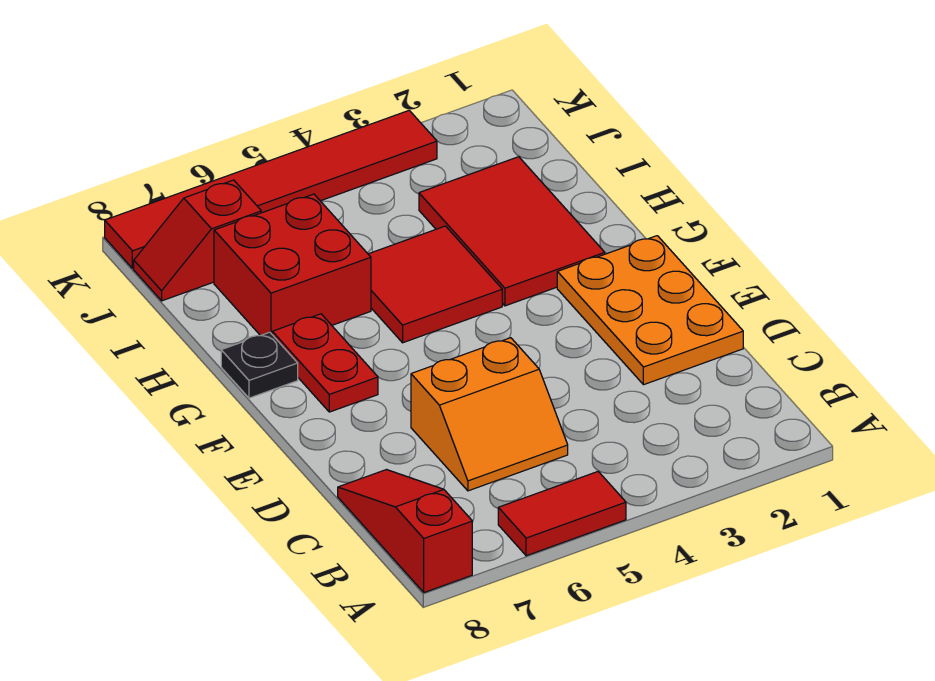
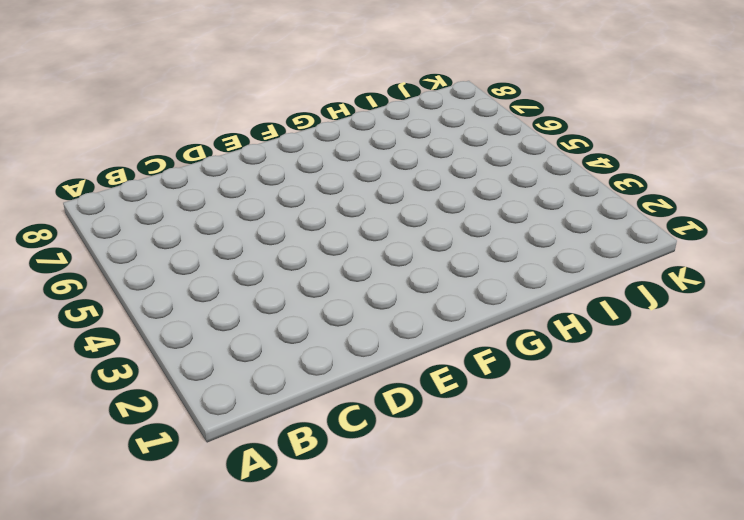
none -> red 1x2 tile [498,472,626,556]
none -> red 1x3 slope [338,470,472,592]

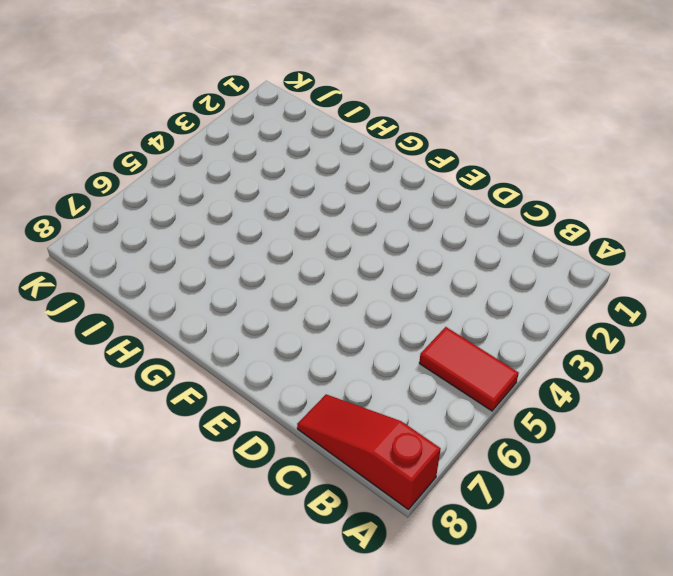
red 1x2 tile [419,327,519,411] -> red 1x2 tile turned to [498,472,626,556]
none -> orange 2x2 slope [411,338,568,491]
none -> orange 2x3 plate [557,236,743,385]

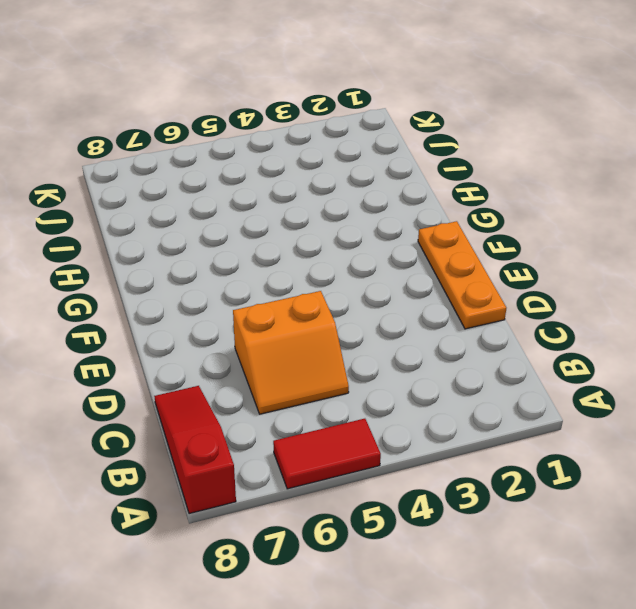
orange 1x3 plate [418,221,506,329] -> orange 2x3 plate [557,236,743,385]
none -> red 1x2 plate [272,314,378,412]
none -> red 2x3 tile [419,157,605,306]

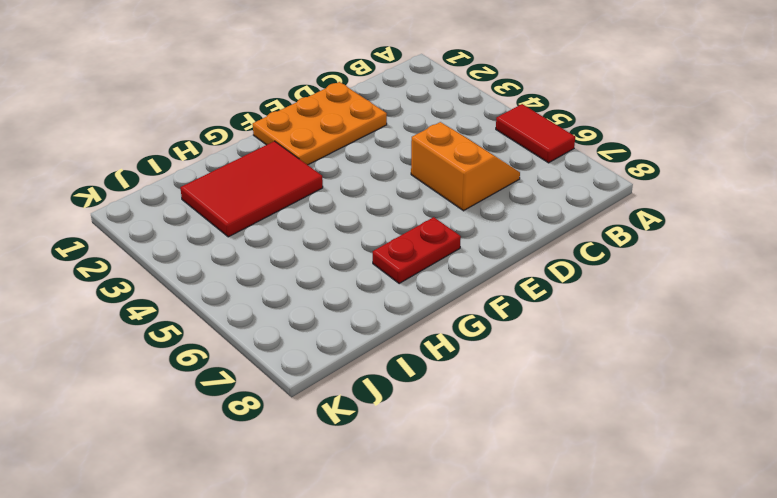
none -> red 1x3 slope [338,470,472,592]
none -> red 2x2 tile [368,226,502,343]

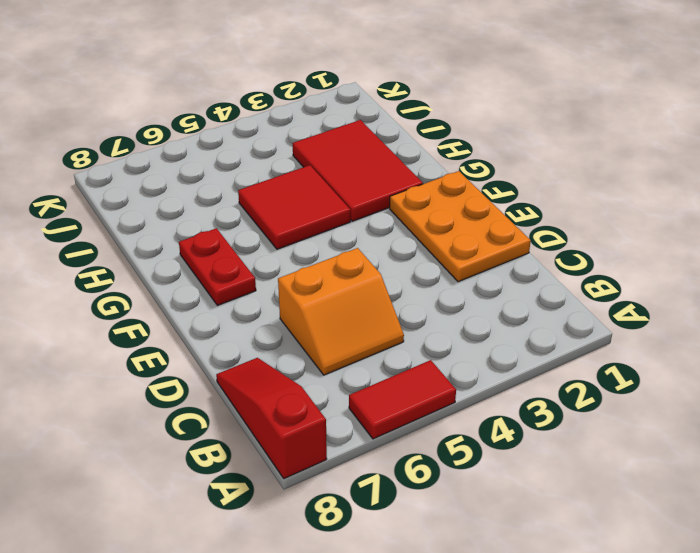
none -> black 1x1 plate [221,332,298,398]
none -> red 2x2 brick [214,194,371,336]

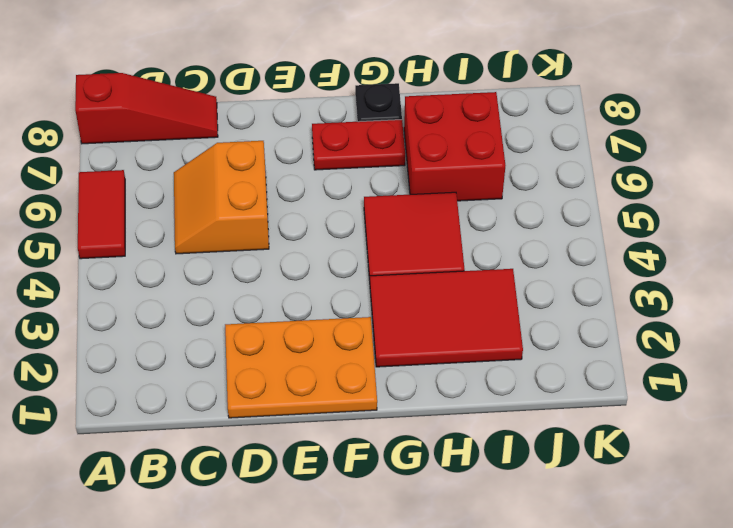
none -> red 1x2 slope [134,180,261,301]
none -> red 1x6 tile [105,110,437,268]

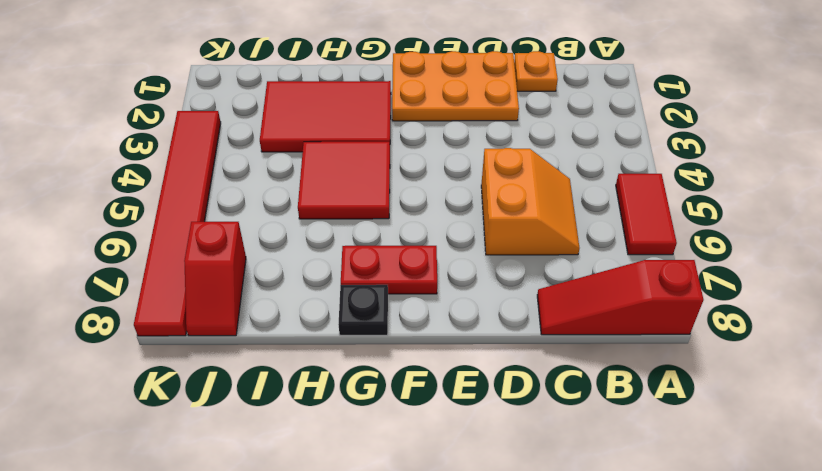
orange 1x1 plate [514,51,558,91] -> none
none -> red 2x2 brick [214,194,371,336]

